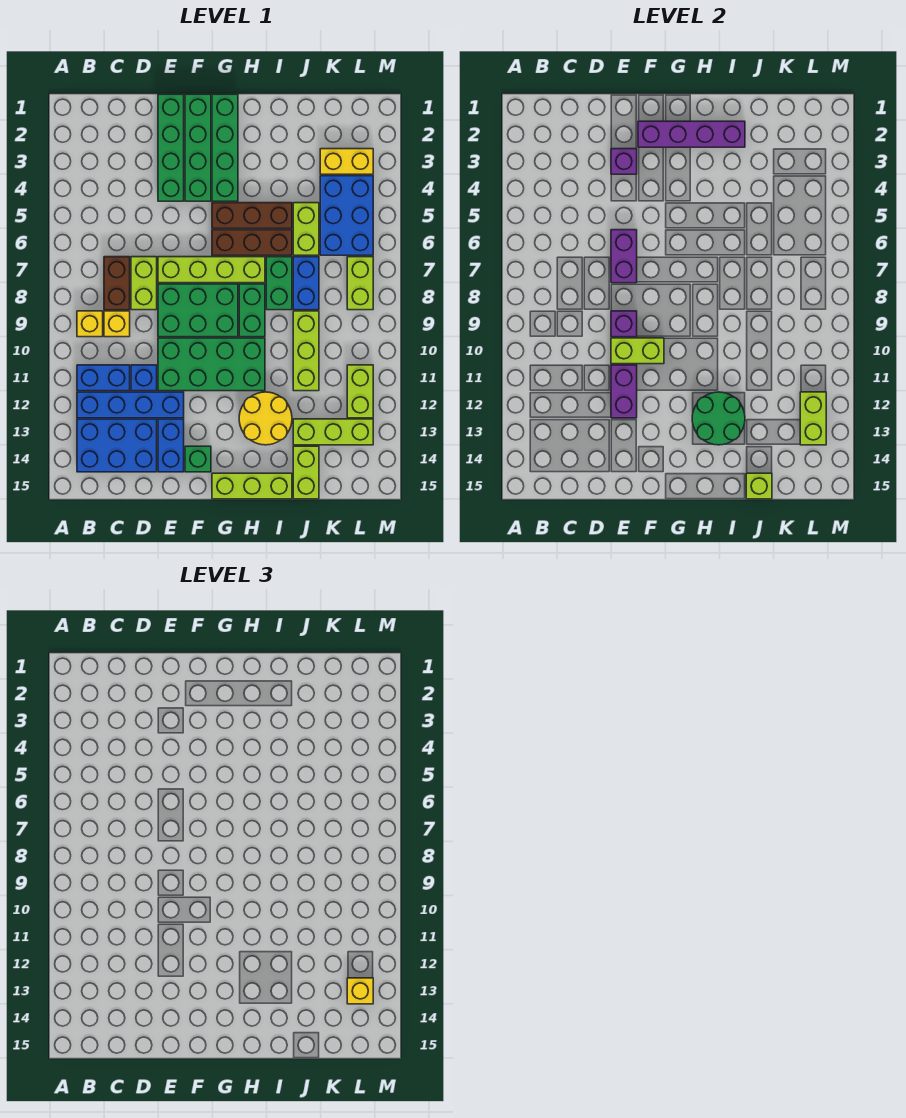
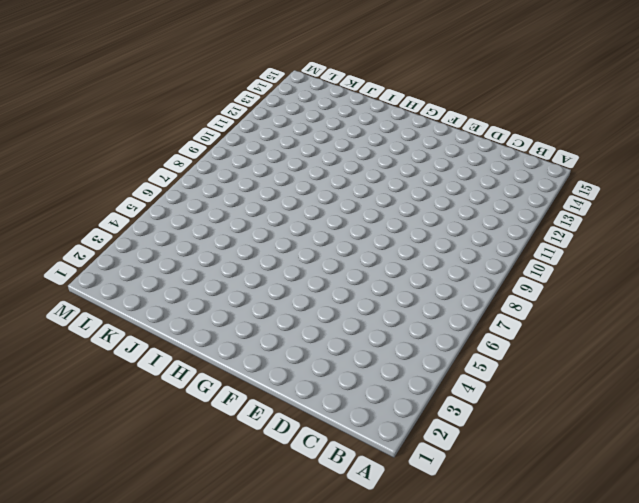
none -> yellow 1x1 brick [77,311,103,337]
none -> blue 1x2 brick [77,365,130,391]
none -> blue 1x4 brick [77,392,184,418]
none -> blue 2x3 brick [77,419,157,472]

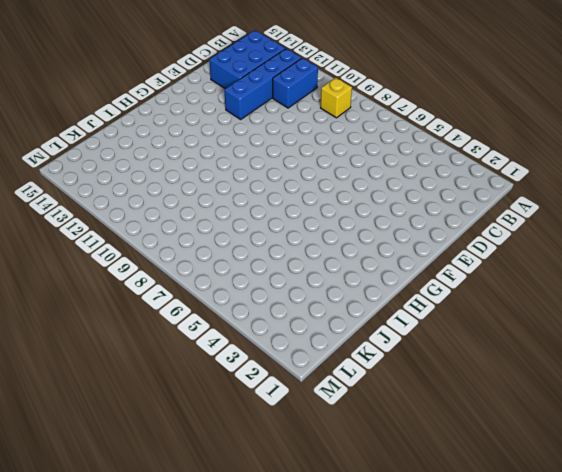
none -> brown 1x2 brick [104,257,130,310]
none -> yellow 1x1 brick [104,311,130,337]
none -> lime 1x2 brick [131,257,157,310]
none -> blue 1x1 brick [131,365,157,391]

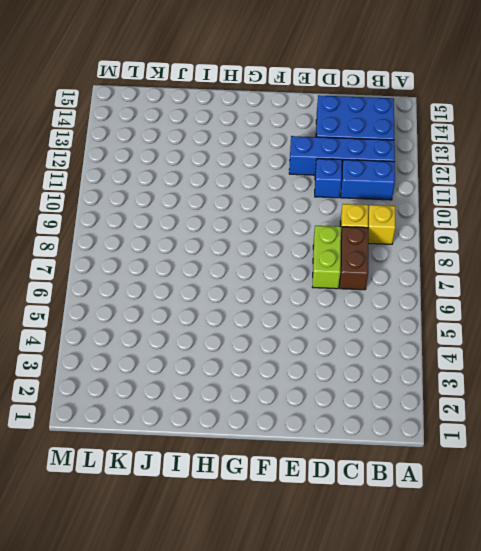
none -> green 1x4 brick [158,94,184,201]
none -> lime 1x4 brick [158,257,265,283]
none -> green 2x3 brick [158,284,238,337]
none -> green 2x4 brick [158,338,265,391]

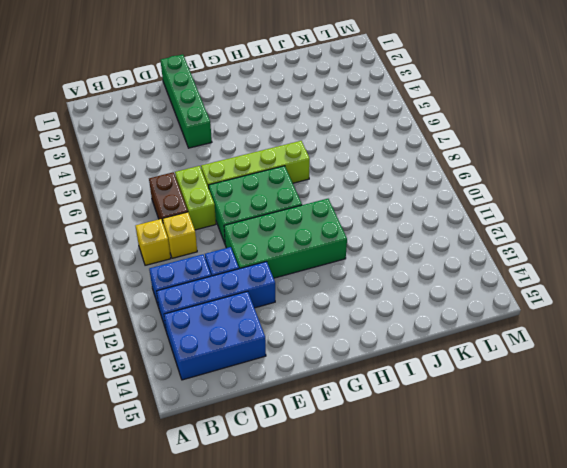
none -> blue 1x2 brick [158,419,184,472]
none -> green 1x4 brick [185,94,211,201]
none -> green 1x1 brick [185,446,211,472]
none -> green 1x4 brick [212,94,238,201]

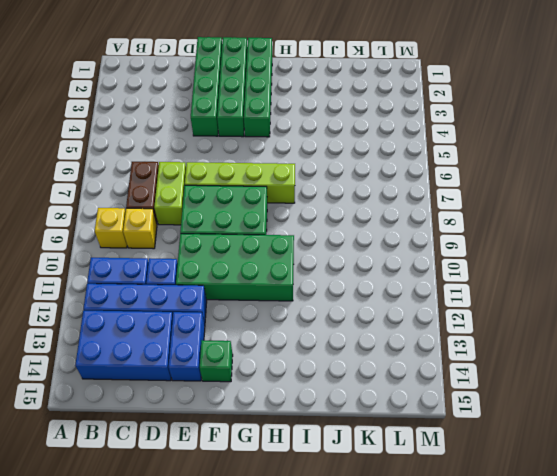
none -> brown 1x3 brick [212,203,292,228]
none -> brown 1x3 brick [212,230,292,255]
none -> lime 1x3 brick [212,473,292,499]
none -> green 1x2 brick [239,284,265,337]

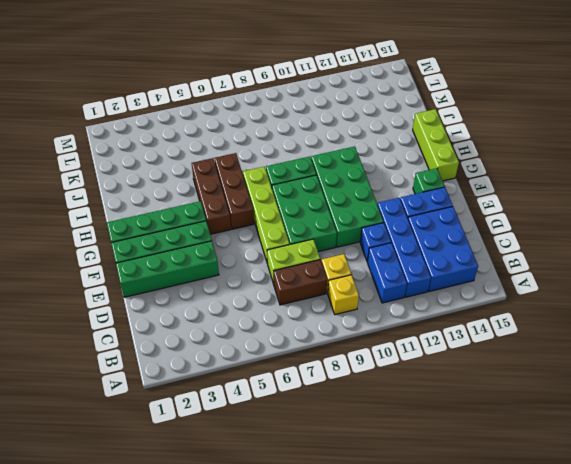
none -> yellow 2x2 round brick [239,392,292,445]
none -> green 1x2 brick [266,257,292,310]
none -> lime 1x2 brick [293,203,319,255]
none -> blue 1x2 brick [293,257,319,310]

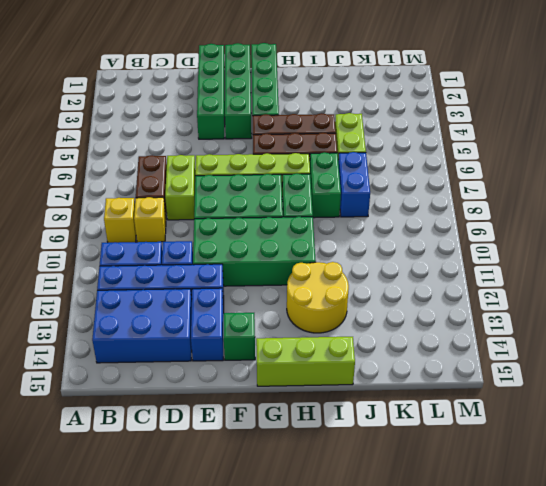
none -> lime 1x3 brick [293,311,319,391]
none -> lime 1x3 brick [293,419,373,445]
none -> lime 1x2 brick [293,446,319,499]
none -> yellow 1x2 brick [320,149,373,174]

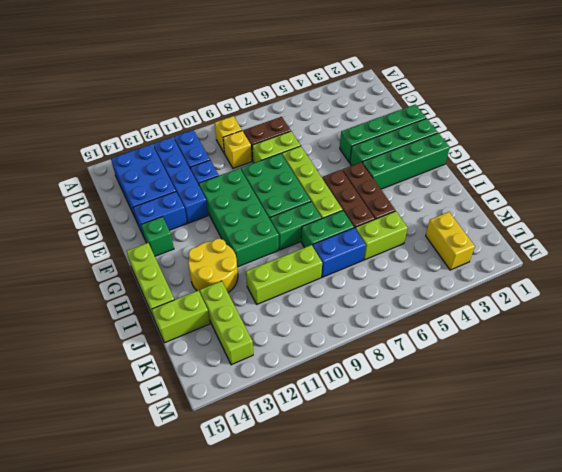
none -> blue 2x3 brick [320,176,373,255]
none -> lime 1x2 brick [347,257,373,310]
none -> lime 1x2 brick [347,365,373,418]
none -> purple 1x1 brick [611,149,637,174]

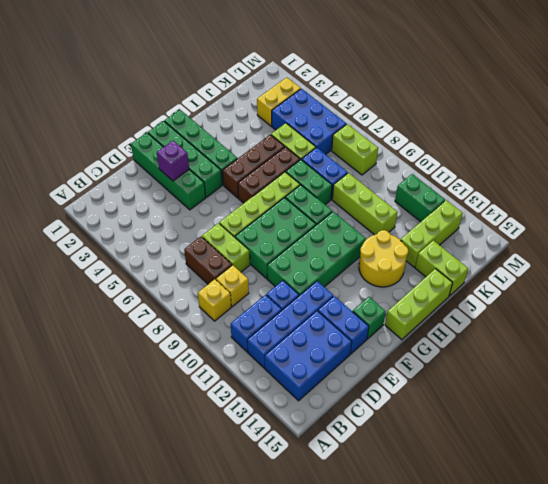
green 1x2 brick [395,174,445,222] -> lime 1x2 brick [347,365,373,418]
none -> purple 1x2 brick [611,230,637,283]
none -> purple 1x1 brick [611,311,637,337]
none -> lime 1x2 brick [611,338,664,364]
none -> purple 1x2 brick [611,365,637,418]

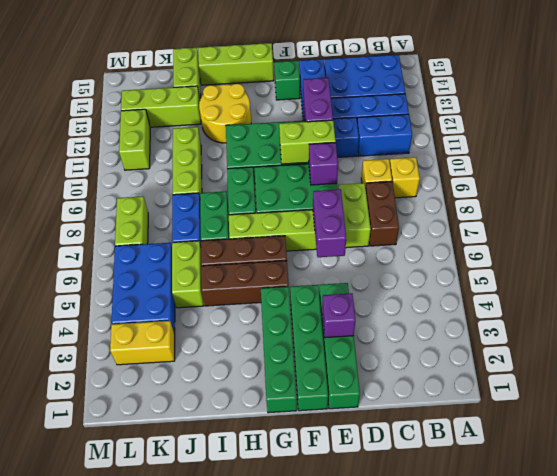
none -> purple 1x4 brick [638,121,745,147]
none -> green 2x2 round brick [692,392,745,445]
none -> lime 1x1 brick [746,473,772,499]
none -> lime 1x2 brick [800,392,826,445]

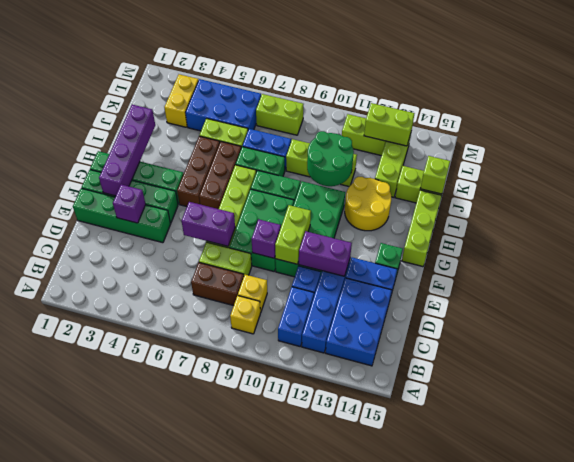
green 2x2 round brick [307,131,354,186] -> green 2x2 round brick moved to [692,392,745,445]
none -> yellow 1x1 brick [347,978,373,1004]

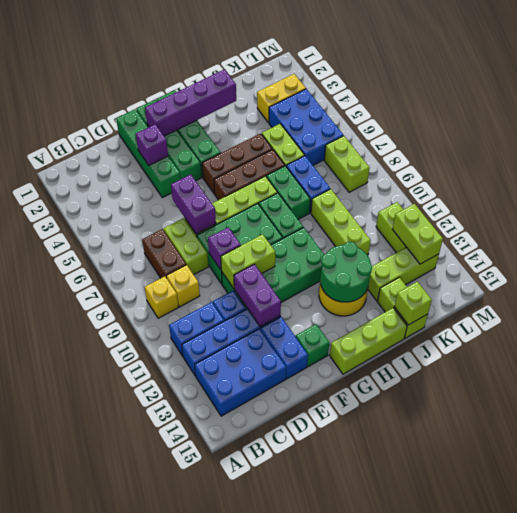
none -> yellow 1x1 brick [347,978,373,1004]

